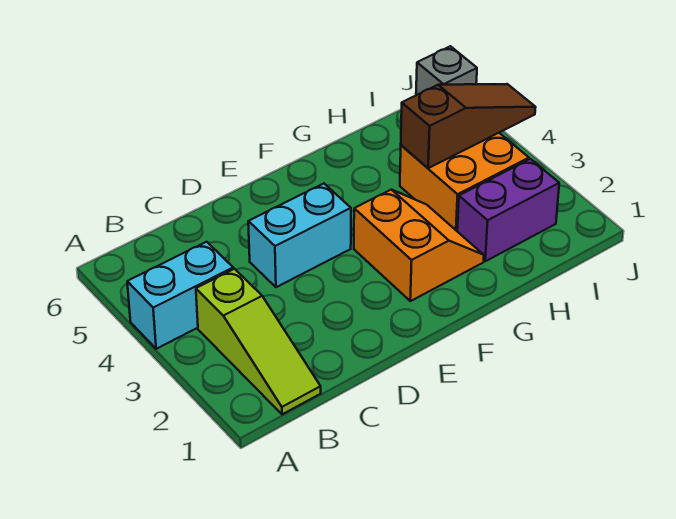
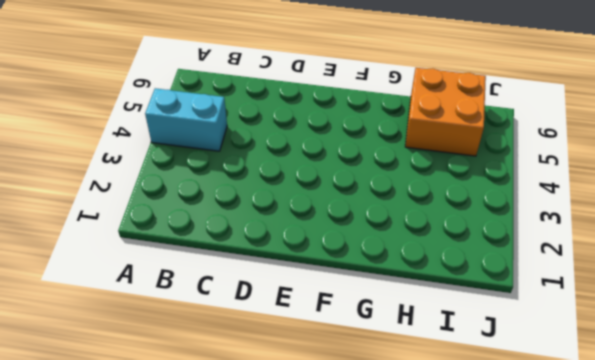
orange 2x2 brick [405,68,486,156] -> orange 2x2 brick moved to [400,133,529,231]
none -> lime 1x3 slope [196,269,321,414]
none -> cyan 1x2 brick [248,184,351,287]

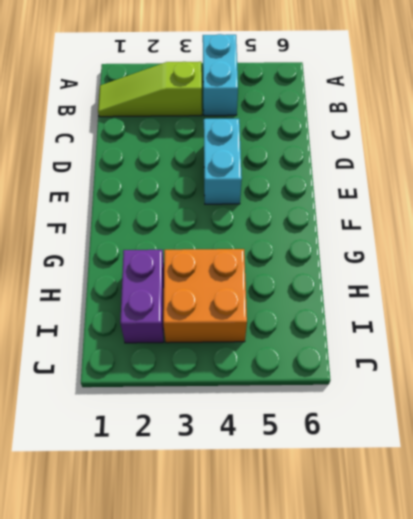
none -> orange 2x2 slope [354,190,484,301]
none -> grey 1x1 brick [416,46,477,95]

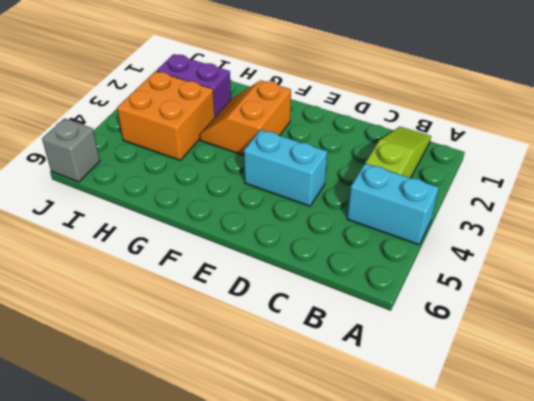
none -> brown 1x3 slope [401,84,536,168]

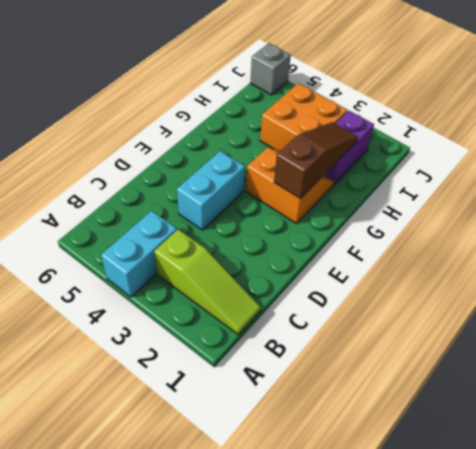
brown 1x3 slope [274,122,358,199] -> brown 1x3 slope moved to [401,84,536,168]

